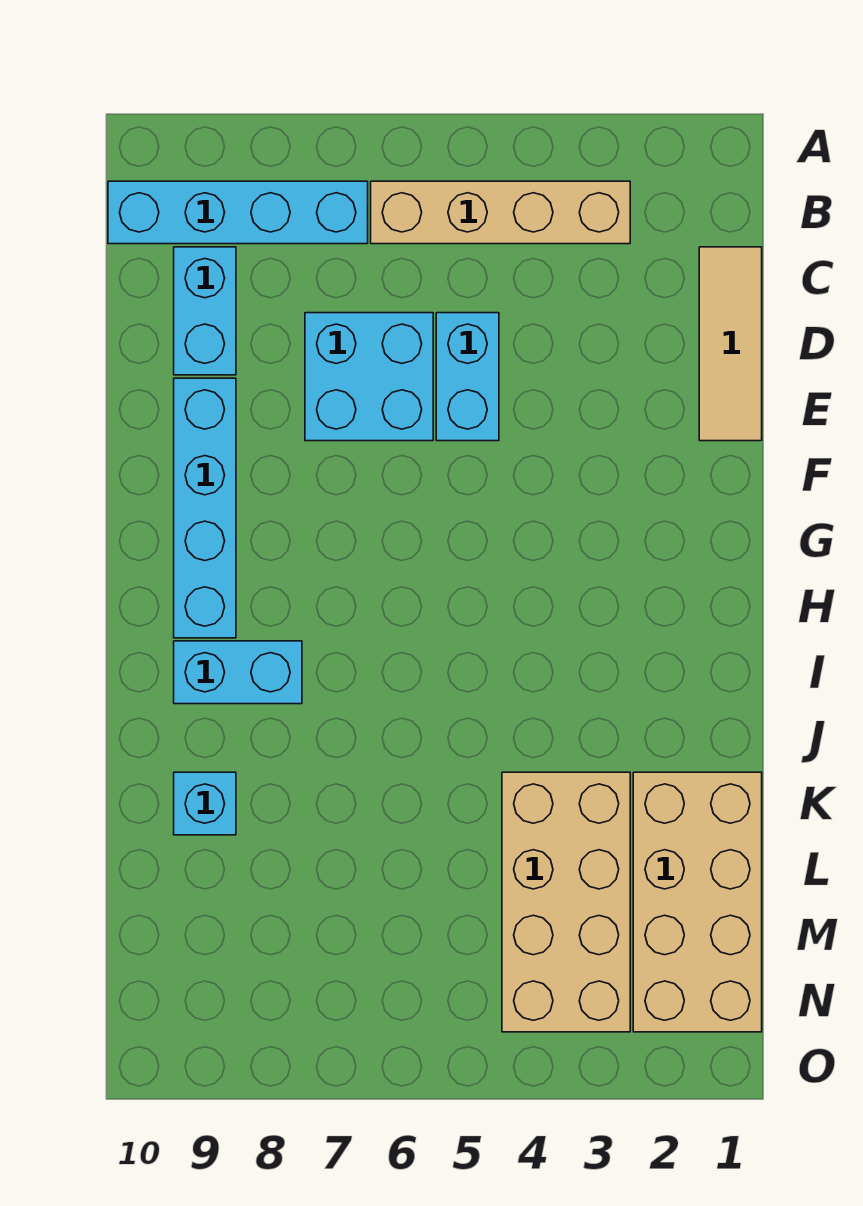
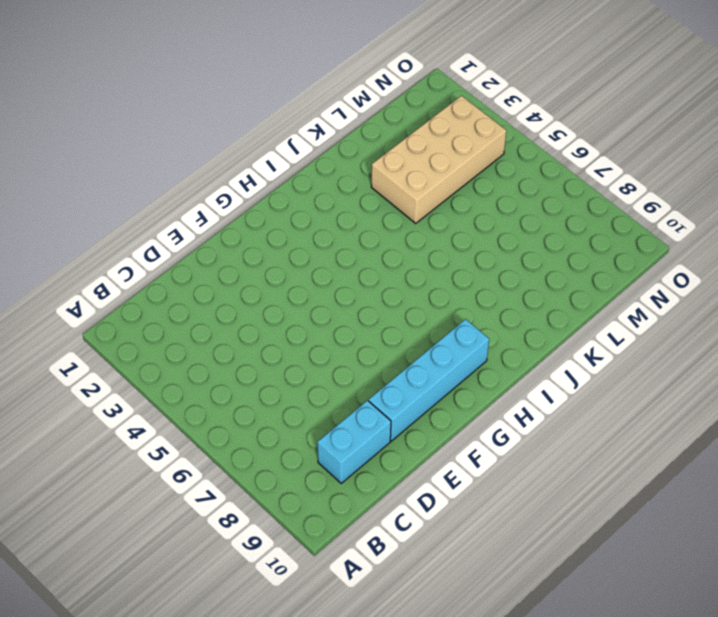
none -> tan 1x4 brick [371,181,630,244]
none -> cyan 1x4 brick [108,181,368,244]

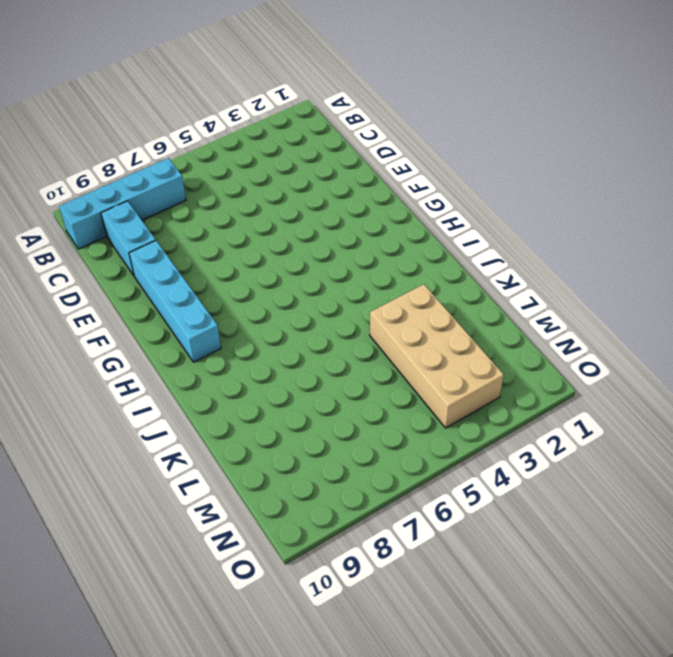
none -> tan 1x4 brick [371,181,630,244]
none -> tan 1x3 tile [699,247,762,441]

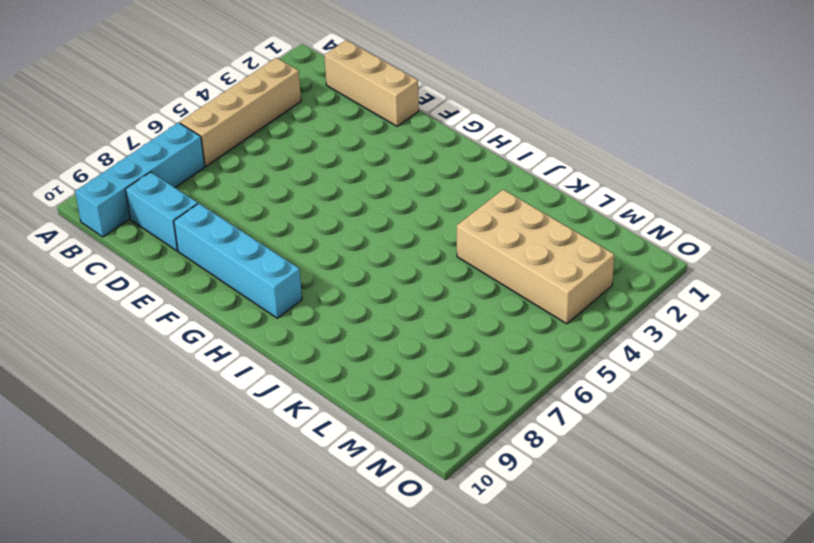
tan 1x3 brick [324,40,419,126] -> tan 1x3 tile [699,247,762,441]
none -> cyan 1x2 brick [436,313,499,441]
none -> cyan 2x2 brick [305,313,433,441]

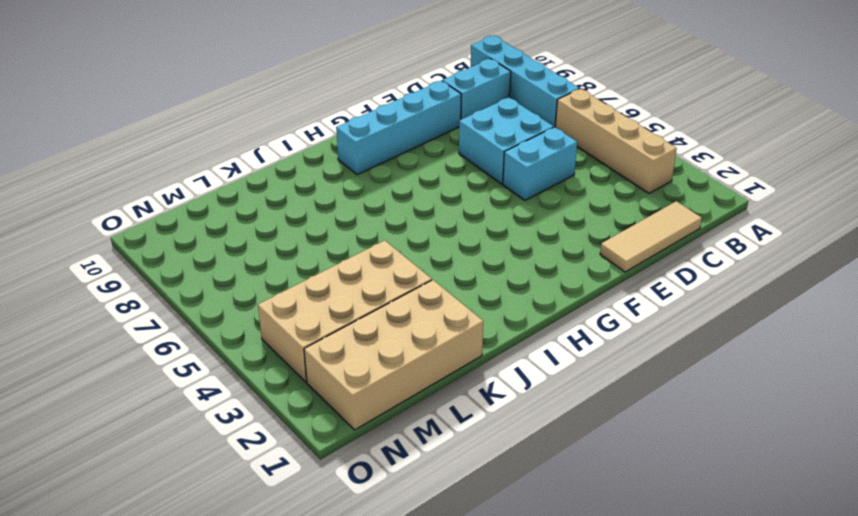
none -> cyan 1x2 brick [174,641,302,704]
none -> cyan 1x1 brick [174,772,236,835]

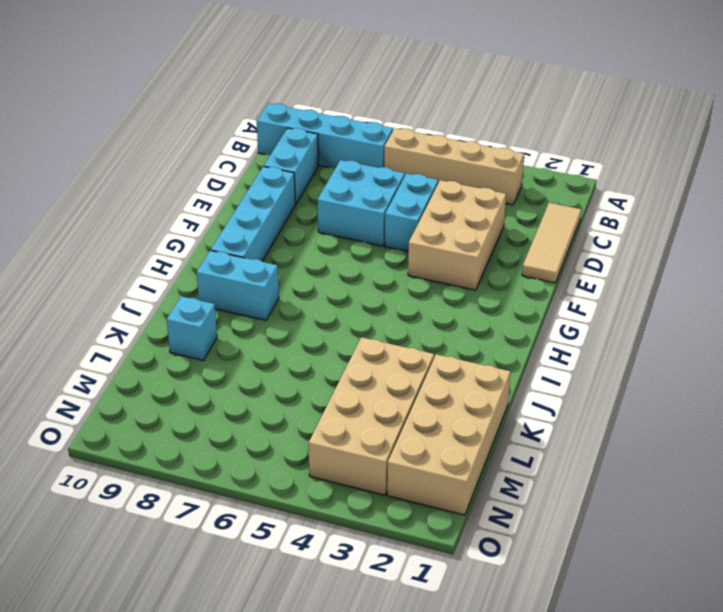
tan 2x3 brick [408,180,506,290] -> none

